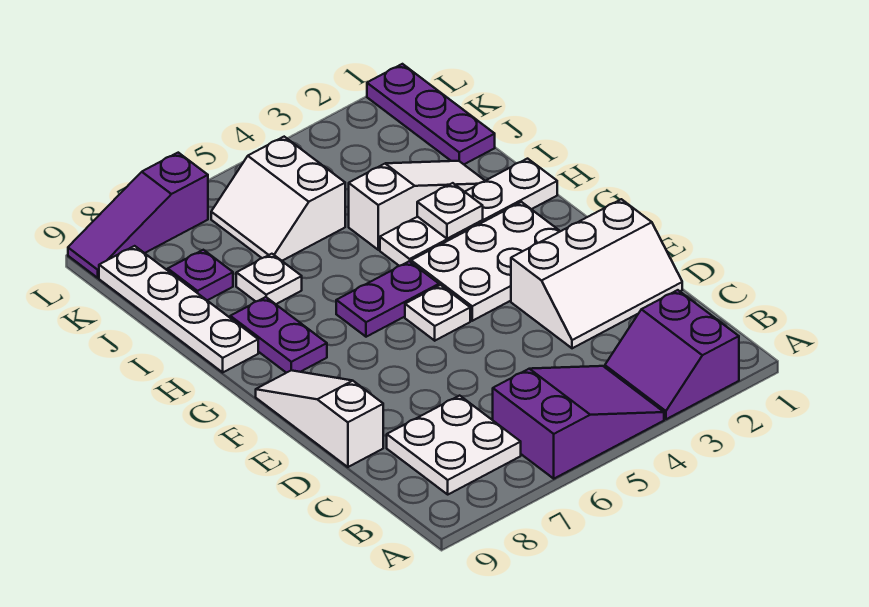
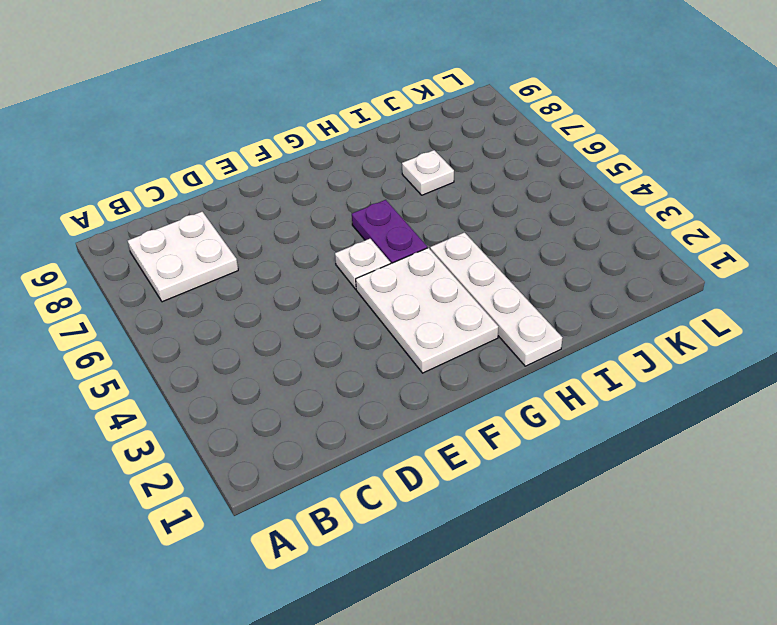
none -> purple 2x2 slope [605,290,739,419]
none -> purple 2x3 slope [493,366,664,479]
none -> white 2x3 slope [511,199,682,348]

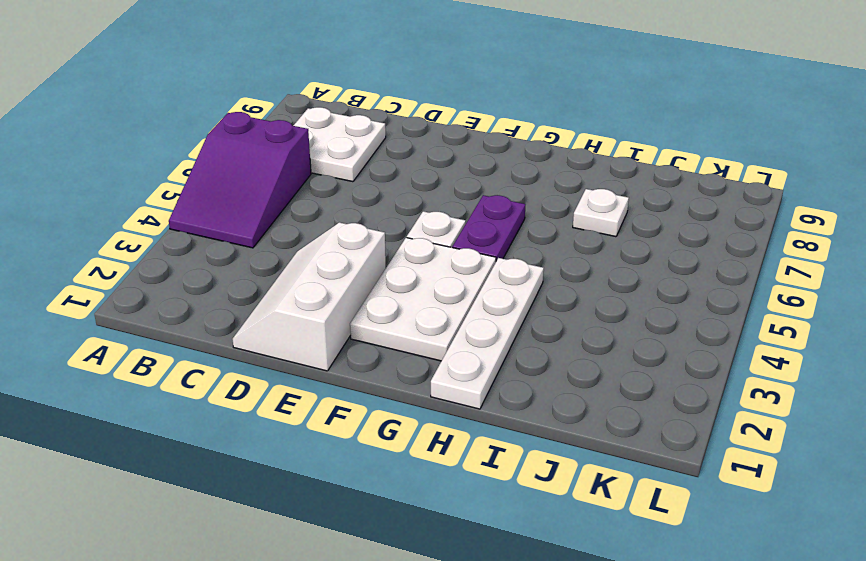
none -> purple 2x2 slope [605,290,739,419]
none -> white 1x3 slope [256,370,383,467]
none -> purple 1x2 plate [230,297,327,373]

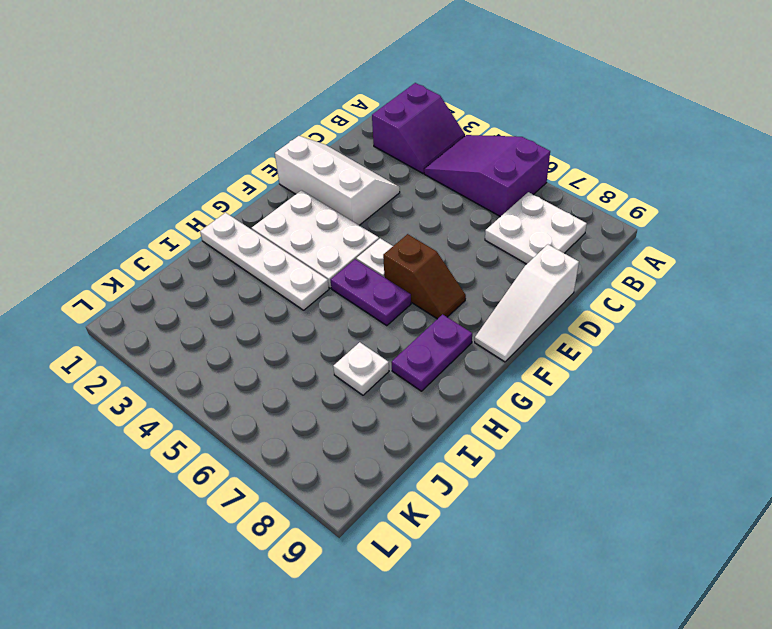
brown 1x2 slope [383,234,466,319] -> none
none -> white 1x4 plate [99,246,258,372]
none -> white 1x3 slope [349,161,485,250]
none -> purple 1x3 plate [367,64,495,164]

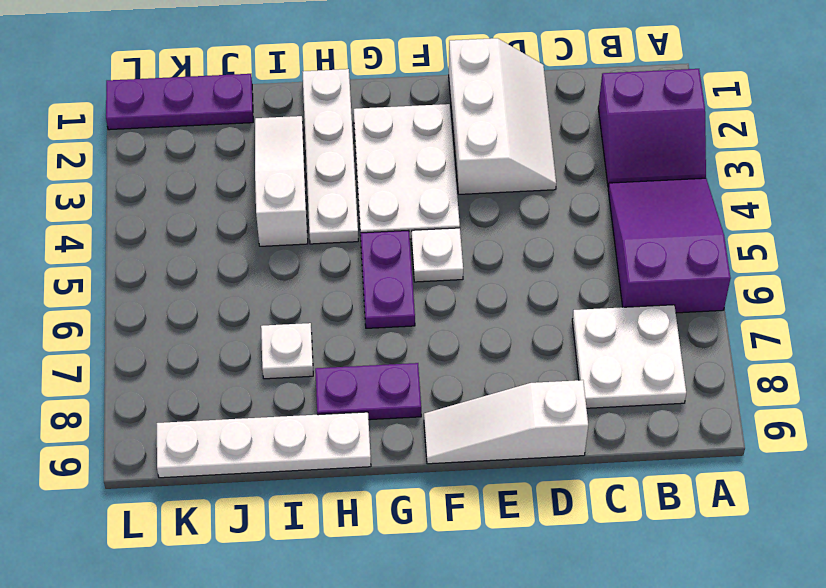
none -> white 2x2 slope [211,137,345,261]
none -> purple 1x1 plate [168,250,233,301]
none -> purple 1x3 slope [68,153,208,278]

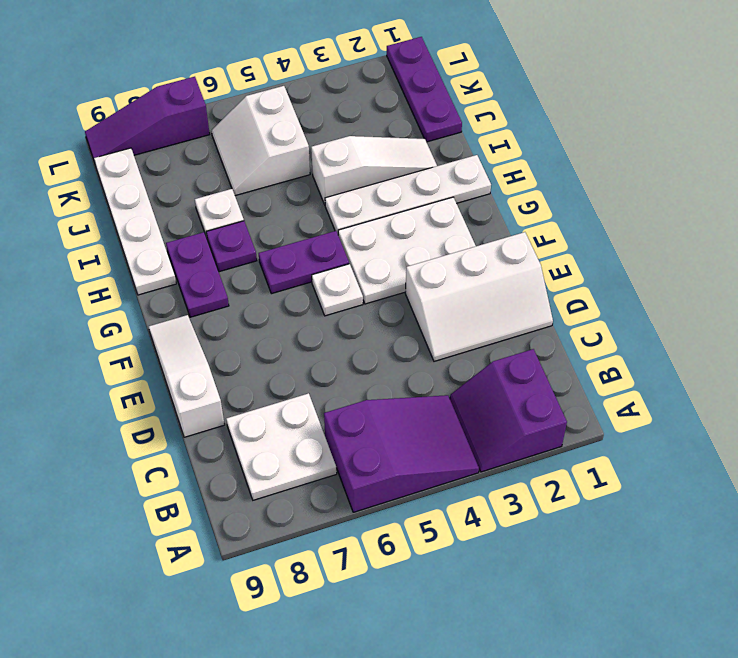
purple 1x1 plate [206,221,257,272] -> purple 1x1 plate moved to [168,250,233,301]
none -> white 1x1 plate [417,183,483,239]

